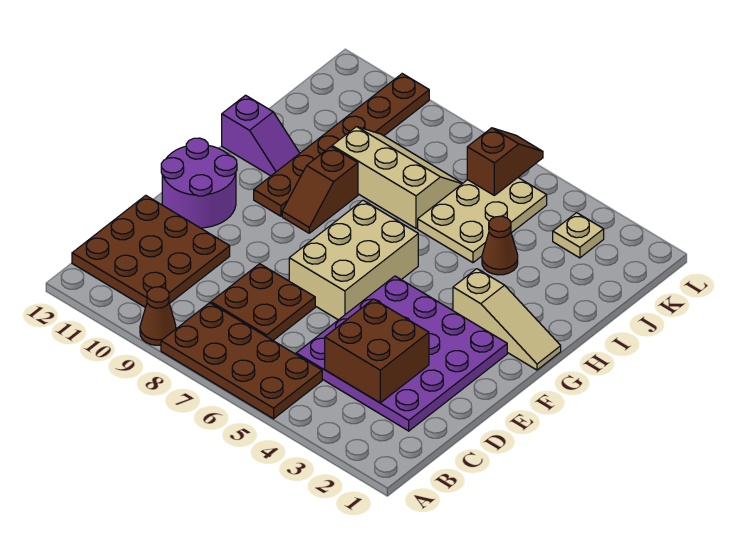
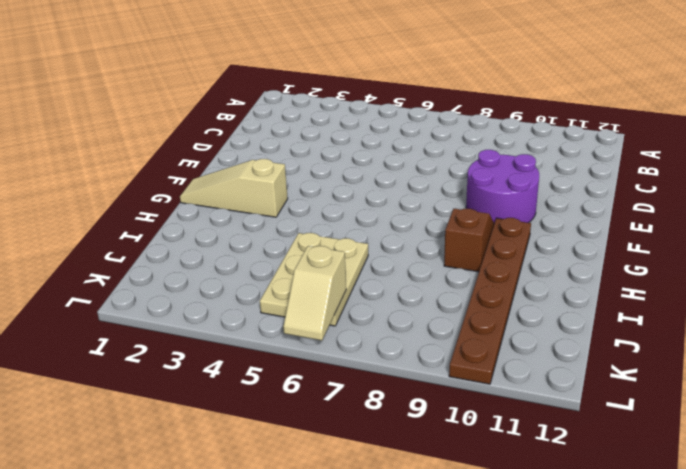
purple 2x2 round brick [466,150,539,223] -> purple 2x2 round brick moved to [161,138,237,228]
tan 1x2 slope [283,246,346,340] -> brown 1x2 slope [467,128,543,195]
none -> brown 2x4 plate [161,303,322,419]
none -> brown 1x1 cone [140,287,176,345]
none -> brown 3x3 plate [72,195,230,307]

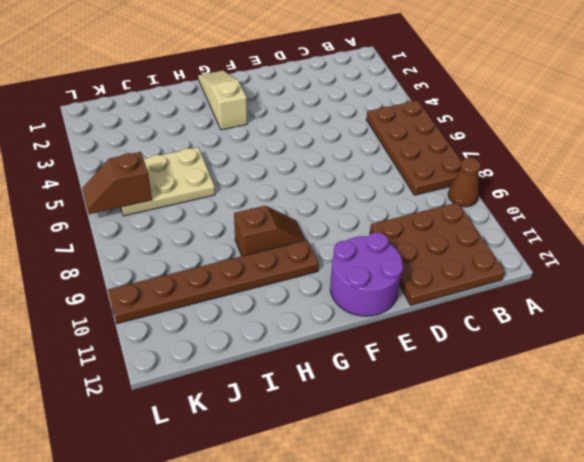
none -> purple 4x4 plate [296,276,507,431]
none -> brown 2x2 plate [211,264,315,340]
none -> tan 2x3 brick [289,200,418,320]

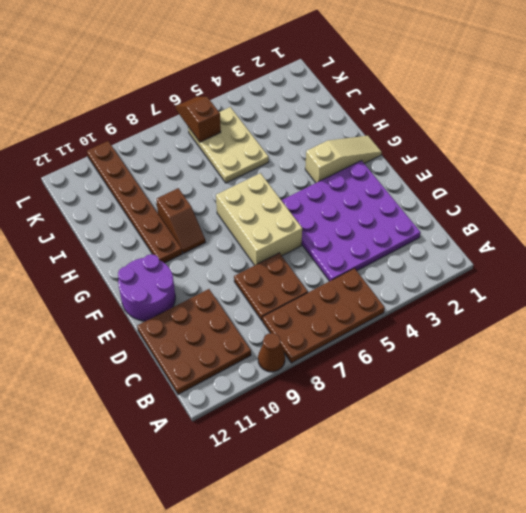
none -> purple 1x2 slope [222,95,300,176]
none -> brown 1x1 cone [482,216,518,275]
none -> tan 2x3 slope [332,127,463,228]

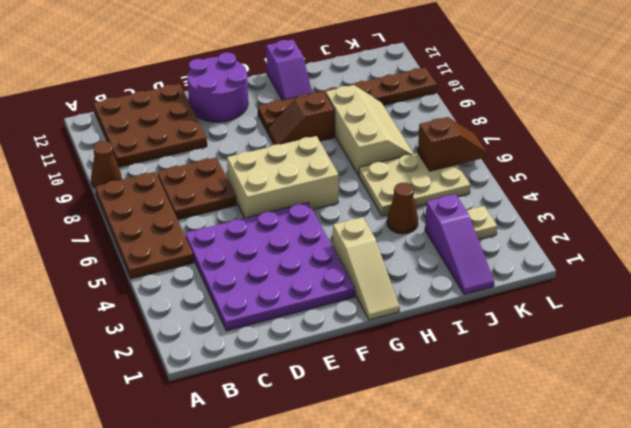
purple 1x3 slope [425,194,494,294] -> none
none -> brown 2x2 brick [325,299,429,403]

